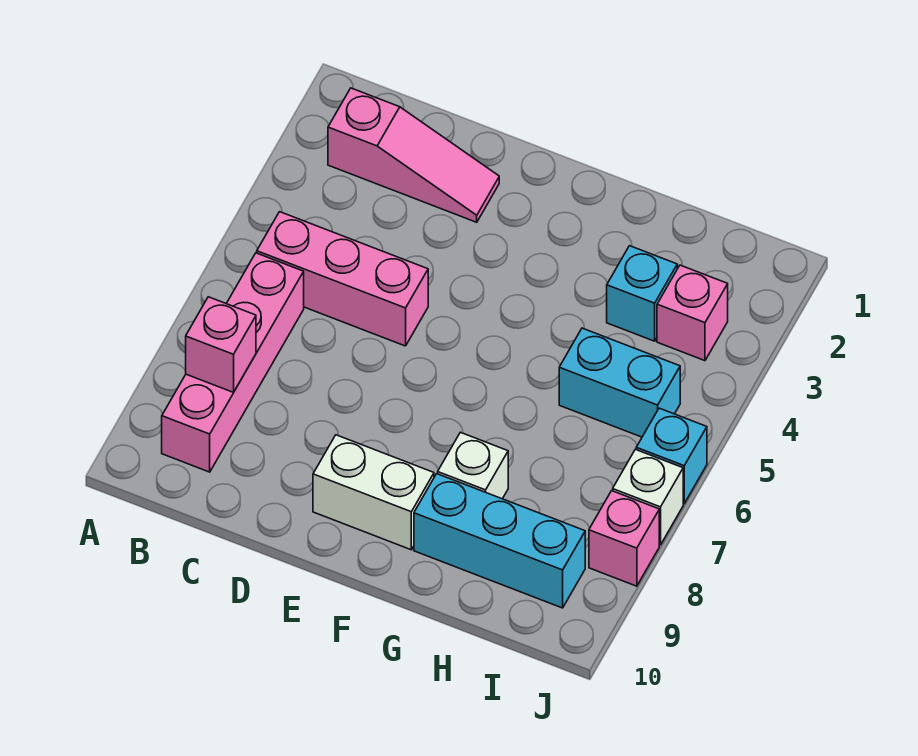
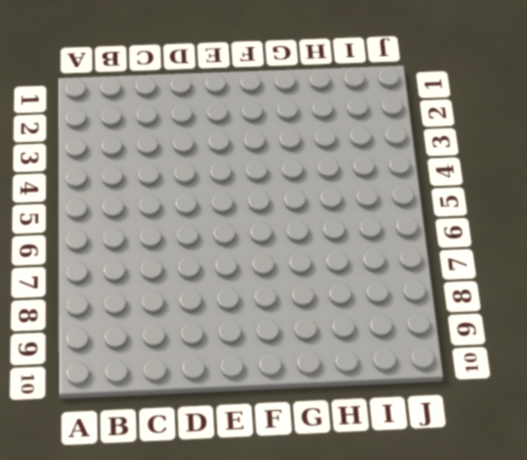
none -> pink 1x3 slope [328,88,499,222]
none -> pink 1x3 brick [257,212,428,346]
none -> pink 1x4 brick [162,253,304,472]

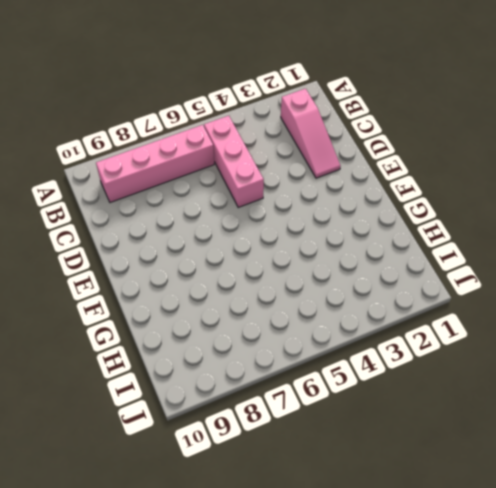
none -> white 1x2 brick [313,435,434,550]
none -> white 1x1 brick [438,432,508,499]
none -> cyan 1x3 brick [414,474,585,608]

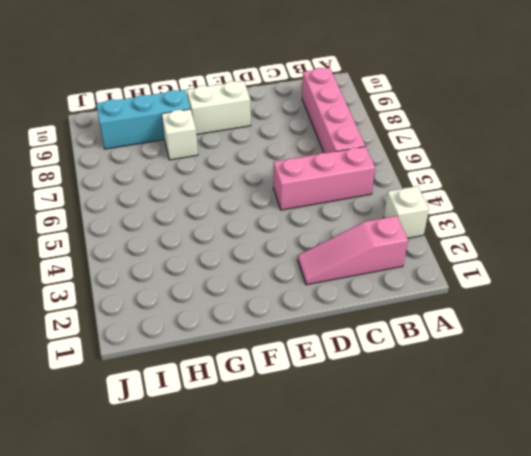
white 1x1 brick [384,186,429,238] -> white 1x1 brick moved to [613,449,683,545]
none -> cyan 1x1 brick [607,246,677,341]
none -> cyan 1x2 brick [559,328,680,437]
none -> pink 1x1 brick [657,265,728,361]

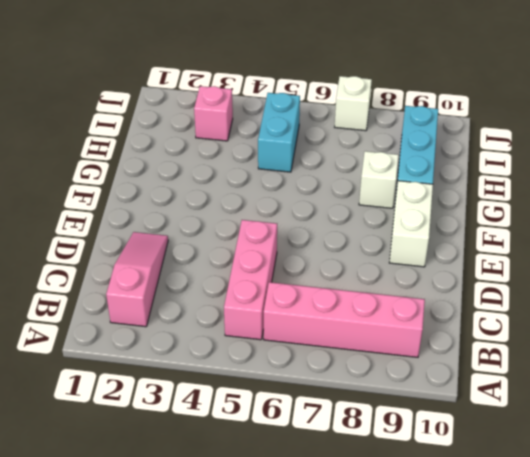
none -> cyan 1x1 brick [607,246,677,341]
none -> cyan 1x1 brick [636,408,707,504]
none -> pink 1x1 brick [589,491,659,586]

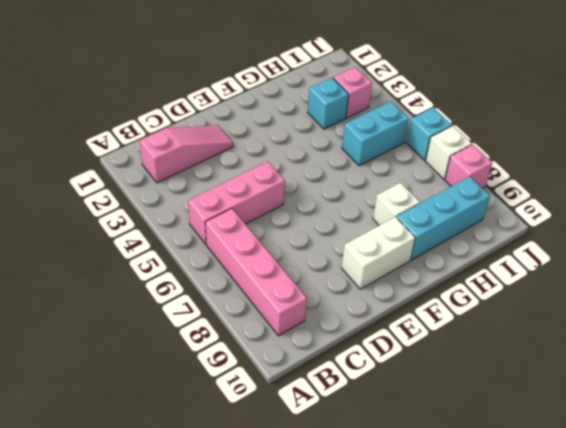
none -> pink 1x1 brick [186,297,256,392]

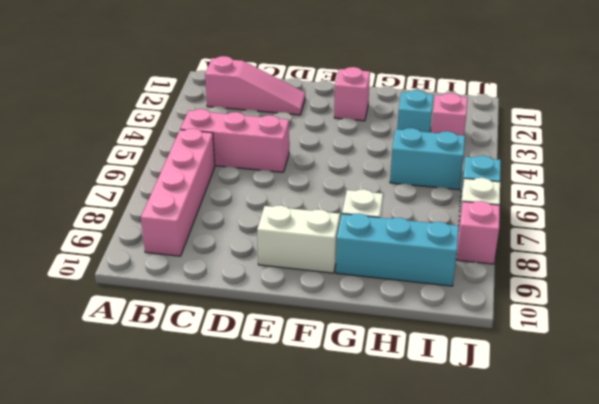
pink 1x1 brick [334,67,370,121] -> pink 1x1 brick moved to [186,297,256,392]

